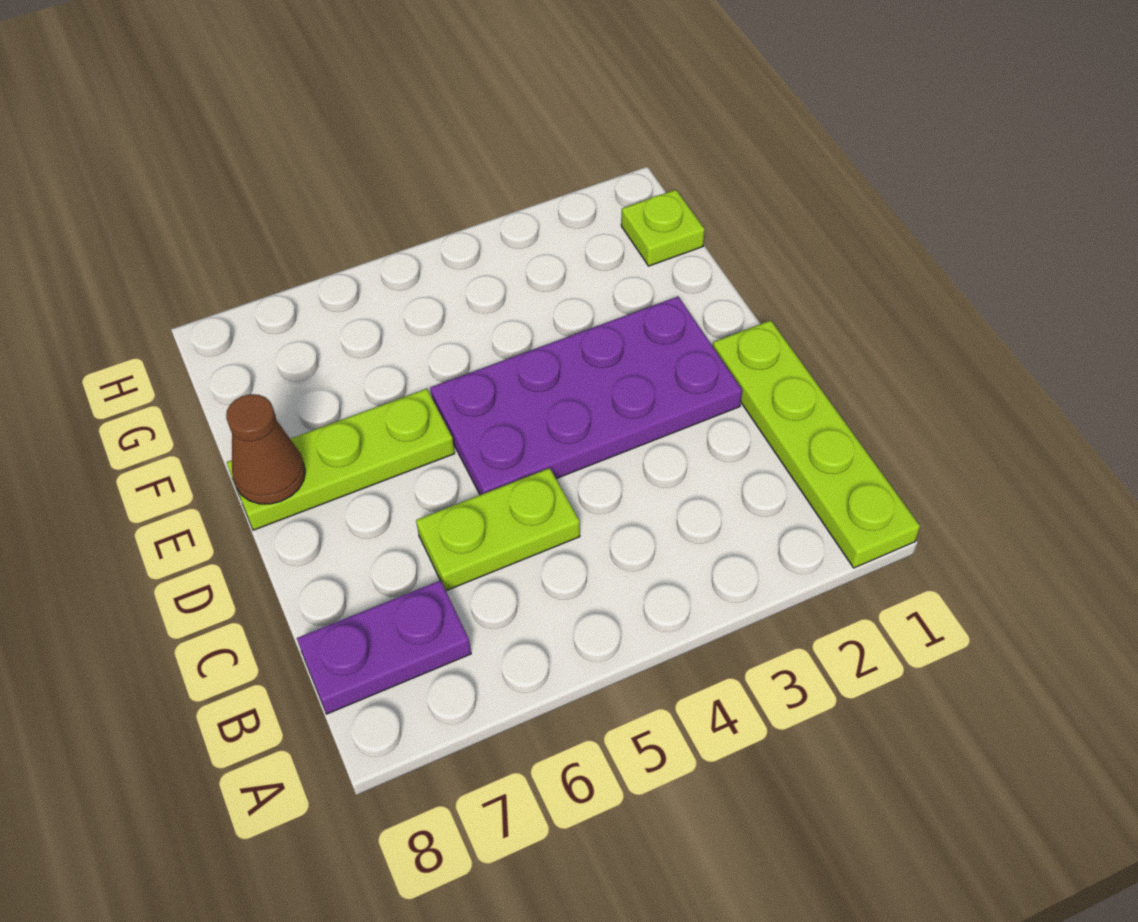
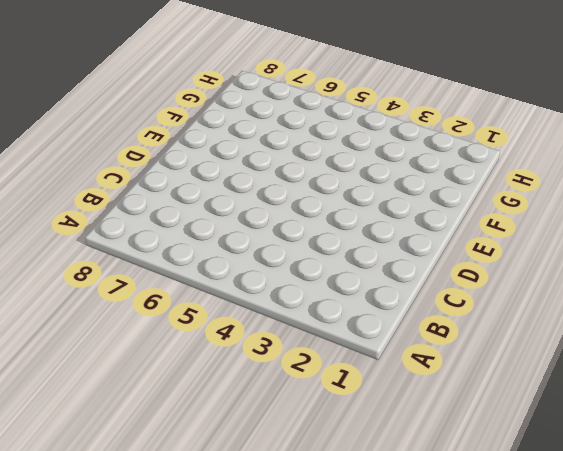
none -> lime 1x4 plate [713,320,920,568]
none -> purple 1x2 plate [297,580,471,714]

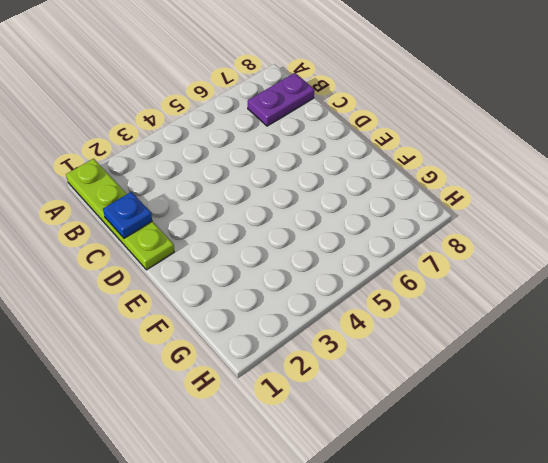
blue 1x1 plate [103,192,152,238] -> none
none -> lime 1x2 plate [416,468,580,591]
none -> purple 2x4 plate [430,297,742,495]

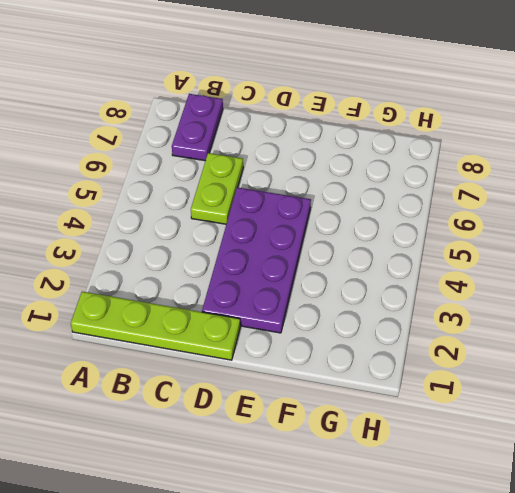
none -> lime 1x3 plate [226,389,455,530]
none -> lime 1x1 plate [621,190,705,266]

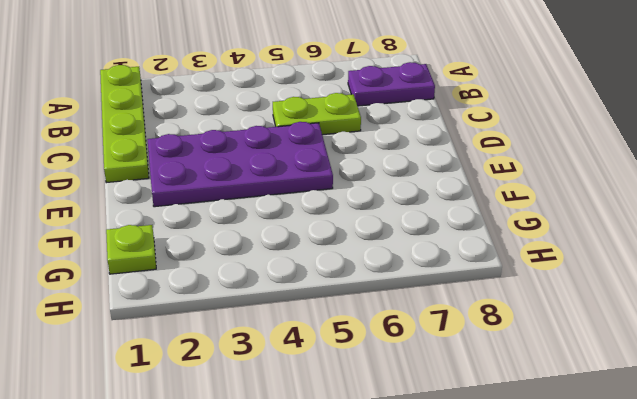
none -> lime 1x3 plate [226,389,455,530]
none -> brown 1x1 cone [226,394,305,504]

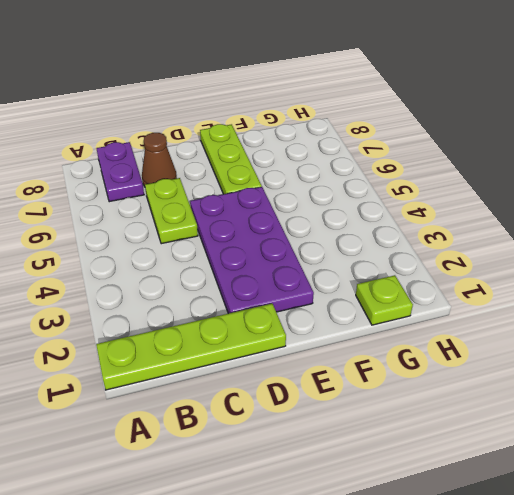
brown 1x1 cone [142,133,177,187] -> brown 1x1 cone moved to [226,394,305,504]

